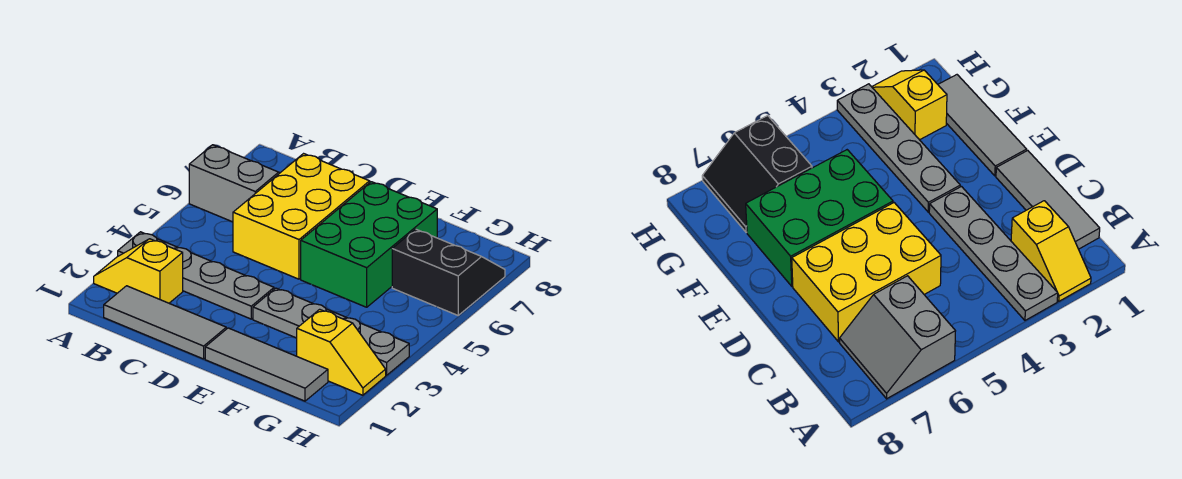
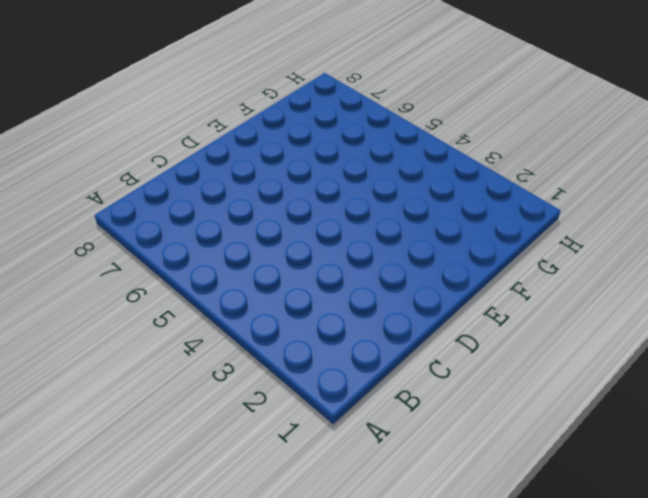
none -> yellow 1x2 slope [94,239,183,303]
none -> grey 1x4 plate [118,232,274,319]

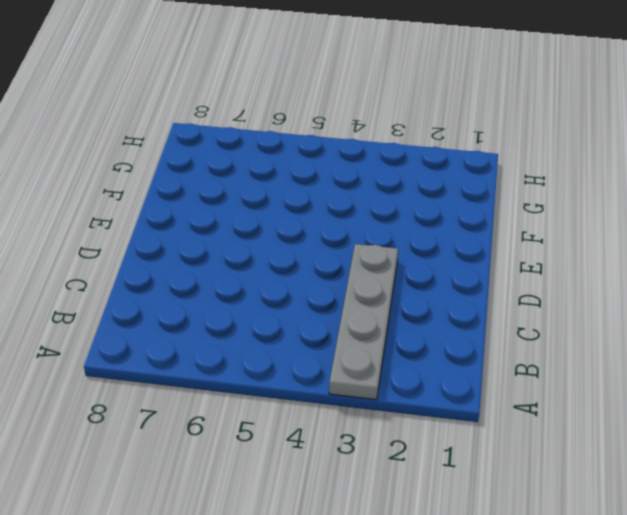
none -> yellow 1x2 slope [94,239,183,303]
none -> grey 2x2 slope [189,145,279,222]

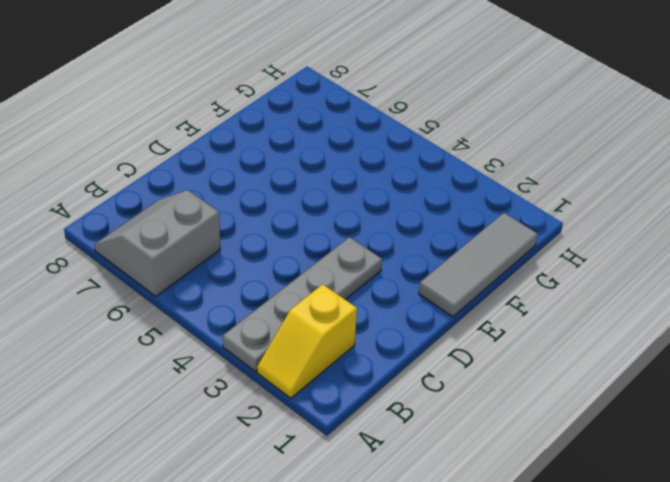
none -> grey 1x3 tile [104,286,226,359]
none -> yellow 2x3 brick [233,154,370,279]

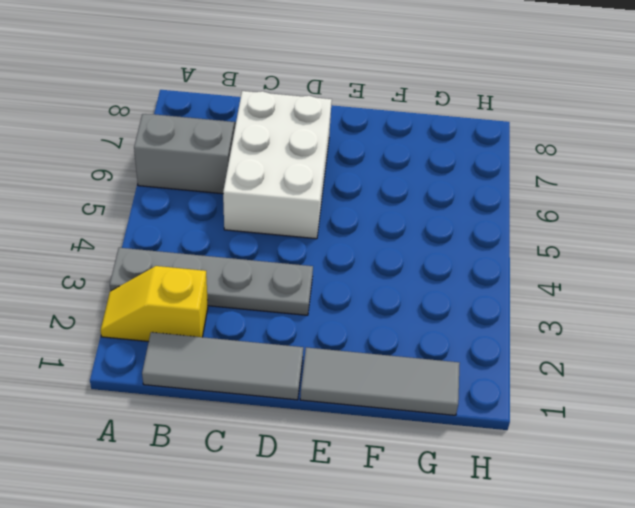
white 2x3 brick [223,91,332,239] -> yellow 2x3 brick [233,154,370,279]
none -> grey 1x4 plate [253,288,409,375]
none -> green 2x3 brick [301,182,437,307]

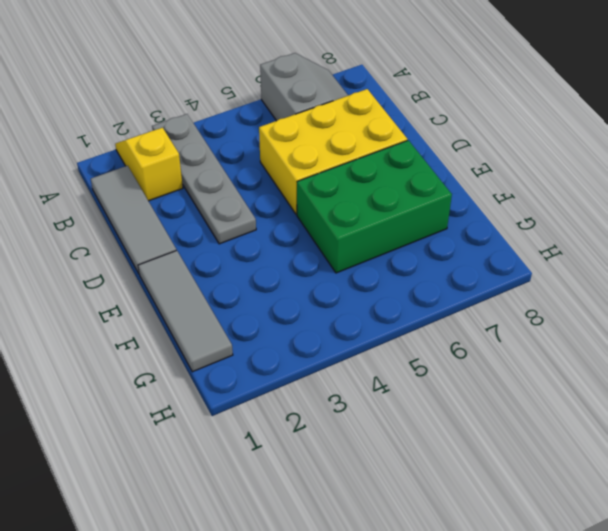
none -> grey 1x4 plate [253,288,409,375]
none -> yellow 1x2 slope [297,309,386,395]

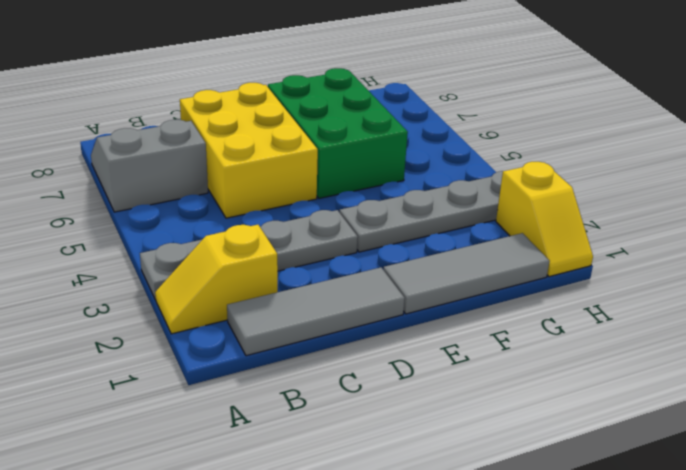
yellow 1x2 slope [496,162,593,277] -> yellow 1x2 slope turned to [297,309,386,395]
none -> black 2x2 slope [392,229,505,315]

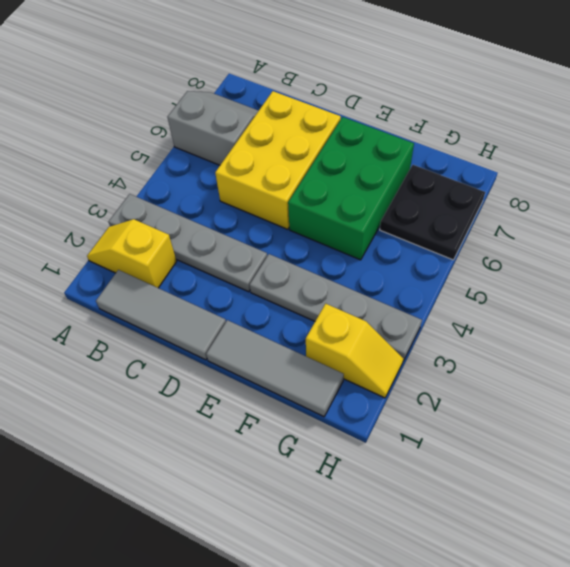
black 2x2 plate [380,165,485,260] -> black 2x2 slope [392,229,505,315]

